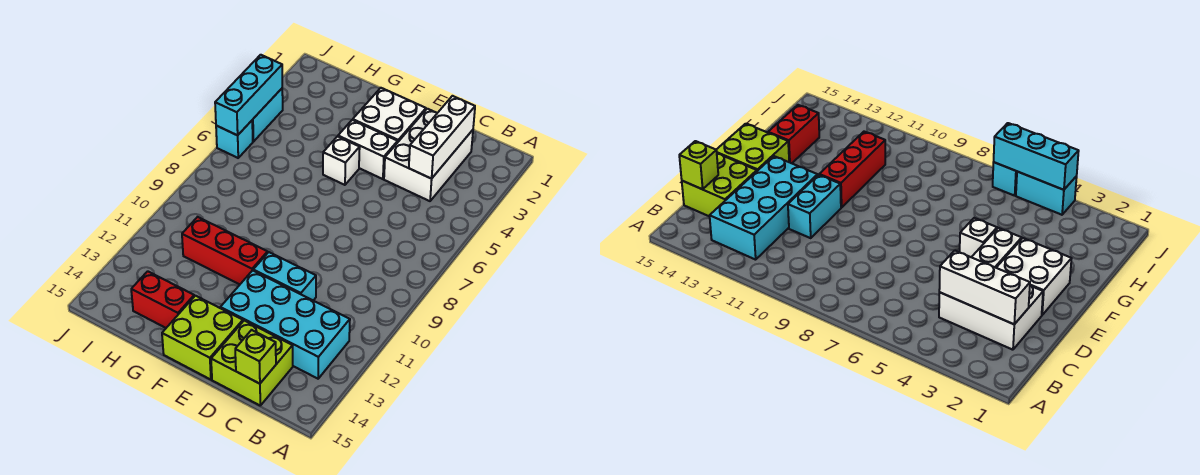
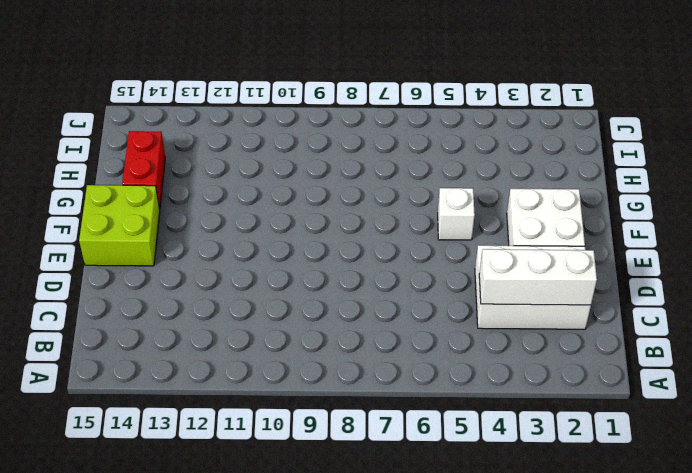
none -> cyan 2x4 brick [220,270,350,379]
none -> lime 2x2 brick [211,321,293,405]
none -> cyan 1x2 brick [253,252,316,300]

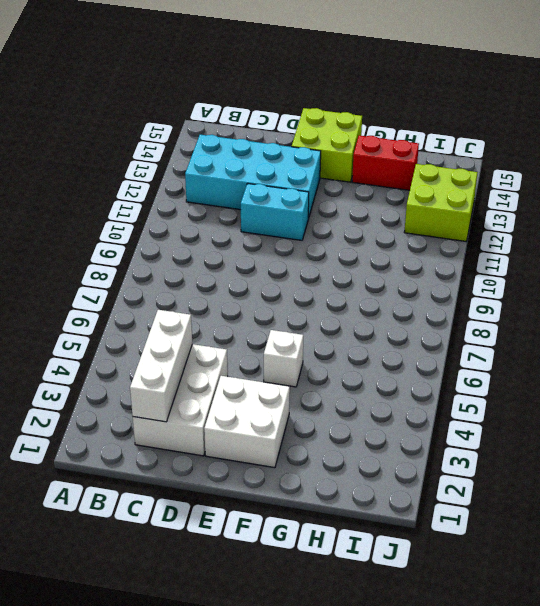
lime 2x2 brick [404,164,478,241] -> lime 2x2 brick moved to [211,321,293,405]
none -> white 1x2 brick [338,120,398,179]
none -> red 1x3 brick [182,217,268,284]
none -> cyan 1x2 brick [252,89,283,142]

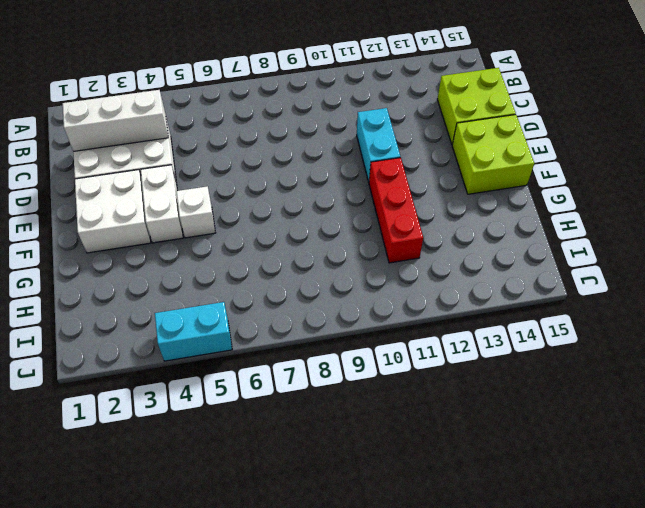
none -> cyan 2x4 brick [220,270,350,379]
none -> red 1x2 brick [131,271,194,328]
none -> cyan 1x1 brick [216,121,253,158]

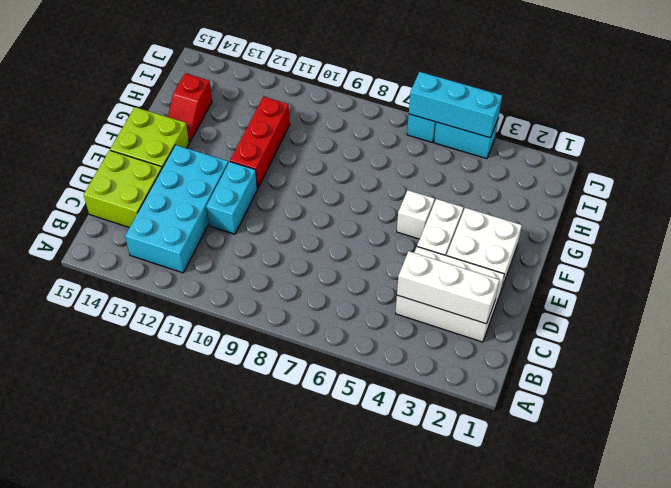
red 1x2 slope [168,73,212,142] -> red 1x2 brick [131,271,194,328]
none -> lime 1x1 brick [235,330,276,384]

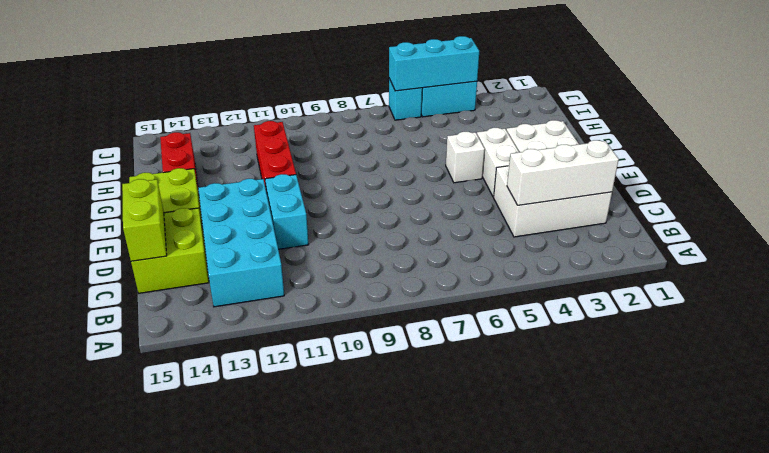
lime 1x2 brick [122,179,167,261] -> lime 1x1 brick [235,330,276,384]

